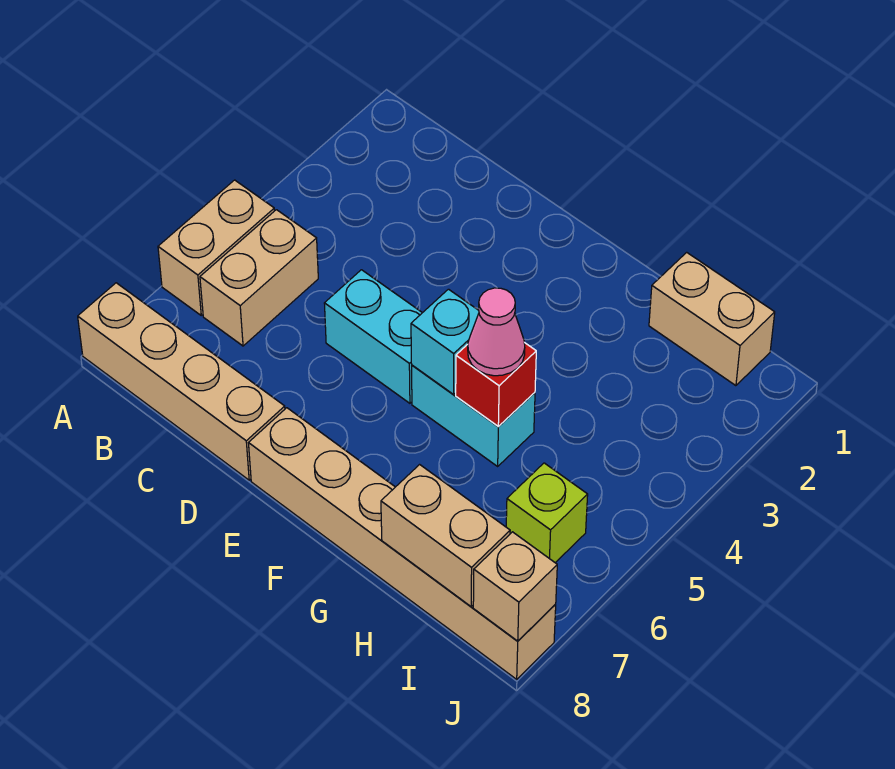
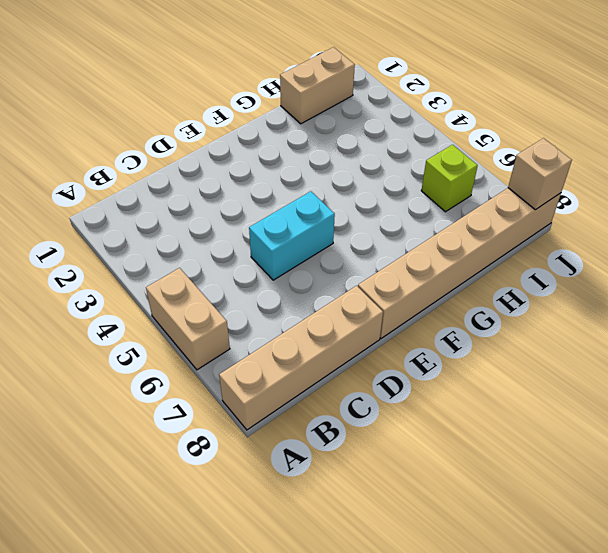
none -> tan 1x2 brick [200,210,318,346]
none -> cyan 1x2 brick [412,365,535,466]
none -> cyan 1x1 brick [411,289,479,395]

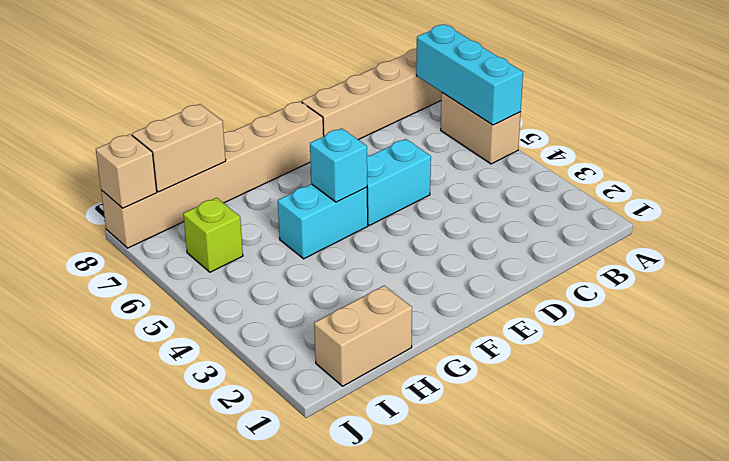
cyan 1x3 brick [416,25,523,125] -> none
none -> tan 1x2 brick [200,210,318,346]
none -> red 1x1 brick [456,342,536,427]
none -> pink 1x1 cone [468,288,525,376]

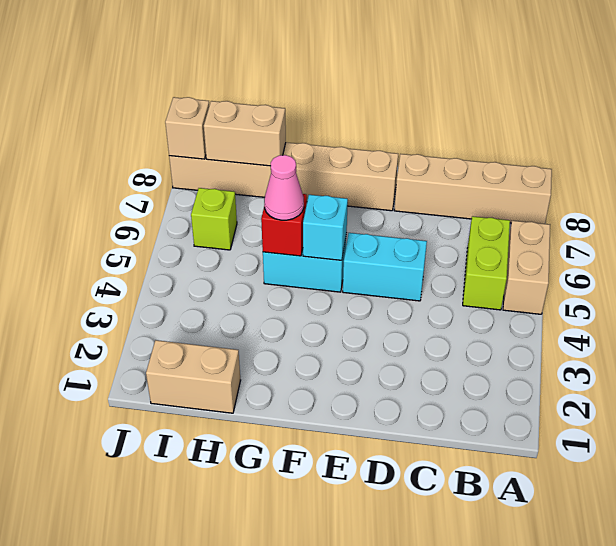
lime 1x2 brick [463,216,510,310] -> tan 1x2 brick [200,210,318,346]

